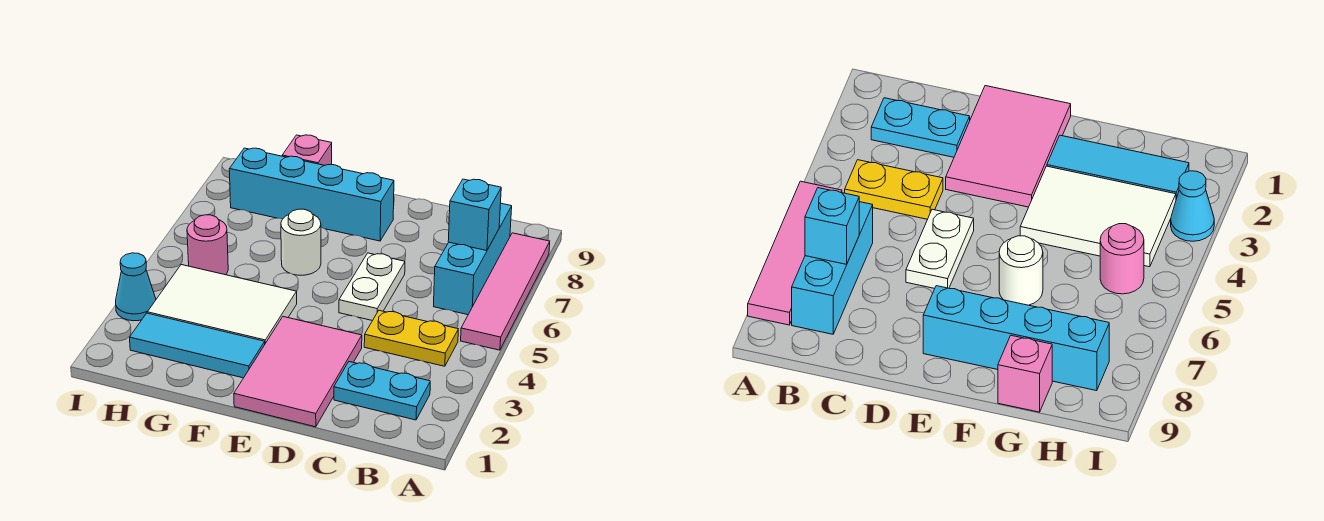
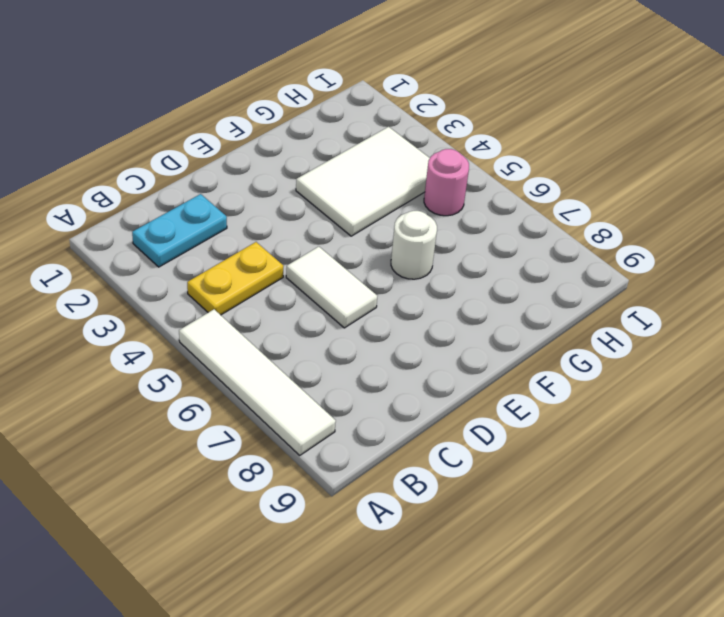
white 1x4 tile [179,309,336,455] -> pink 1x4 tile [461,233,550,350]
white 1x2 tile [286,247,377,328] -> white 1x2 plate [339,253,405,321]
none -> cyan 1x3 brick [434,203,512,315]
none -> pink 2x3 tile [234,317,362,427]
none -> cyan 1x4 brick [229,148,394,241]

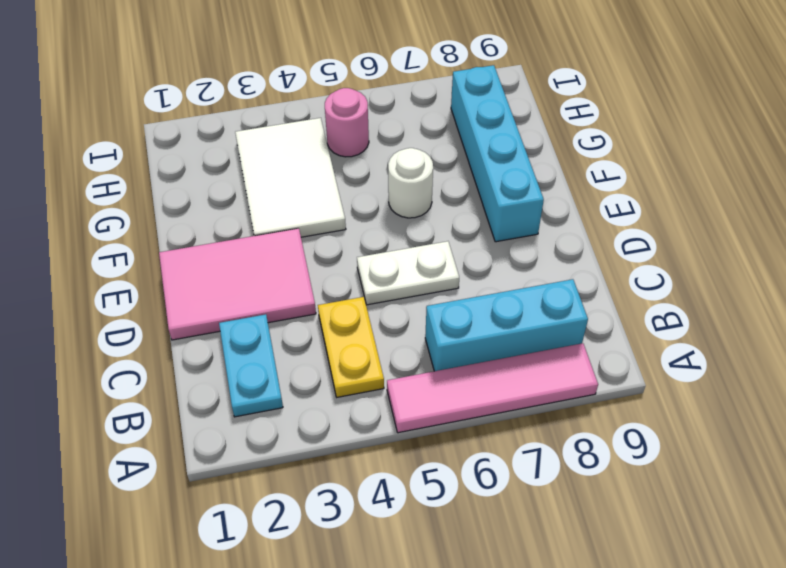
none -> cyan 1x3 tile [130,313,265,378]
none -> pink 1x1 brick [282,135,332,165]
none -> cyan 1x1 cone [116,253,156,321]

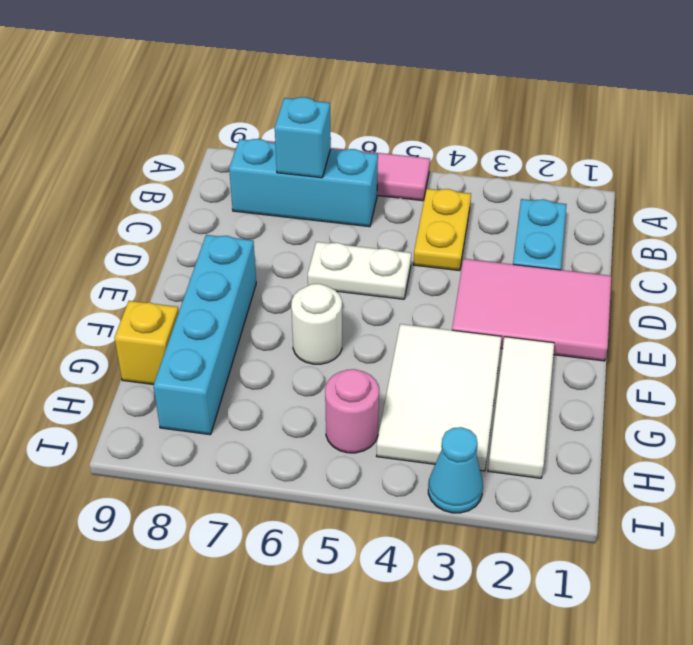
white 1x3 tile [488,337,554,478] -> cyan 1x3 tile [130,313,265,378]
yellow 1x1 brick [114,301,179,384] -> pink 1x1 brick [282,135,332,165]

